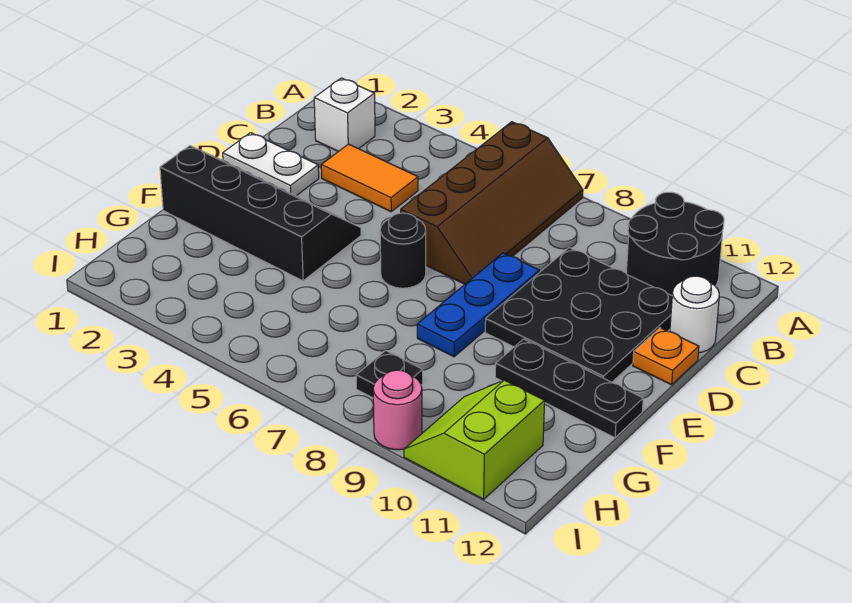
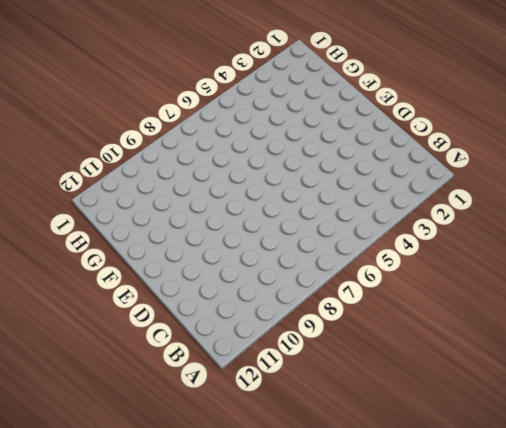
none -> brown 2x4 slope [401,122,583,284]
none -> black 2x2 round brick [626,192,724,295]
none -> white 1x1 brick [314,78,375,152]

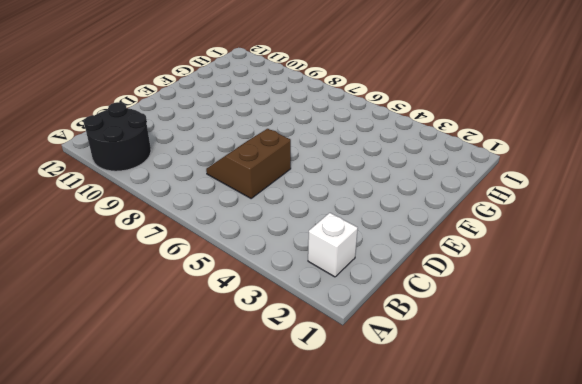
brown 2x2 slope [206,129,291,198] -> brown 2x4 slope [401,122,583,284]
none -> orange 1x2 tile [321,144,418,212]
none -> black 3x3 plate [485,248,672,382]
none -> white 1x1 round brick [670,276,719,353]

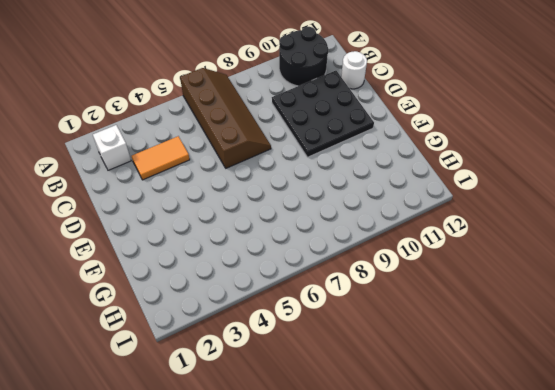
none -> white 1x2 plate [223,133,319,196]
none -> blue 1x3 plate [417,253,539,357]
none -> orange 1x1 plate [633,328,699,385]

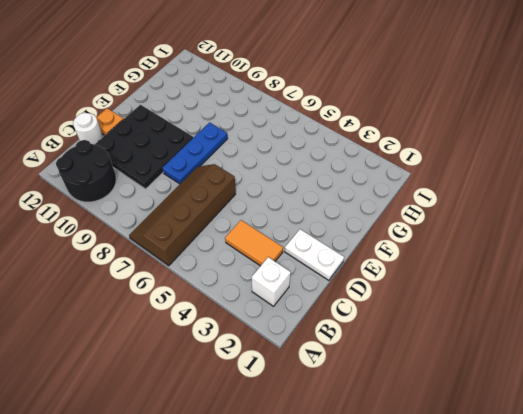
none -> black 2x4 slope [160,146,361,281]
none -> black 1x1 round brick [380,213,426,288]
none -> black 1x3 plate [495,339,643,438]

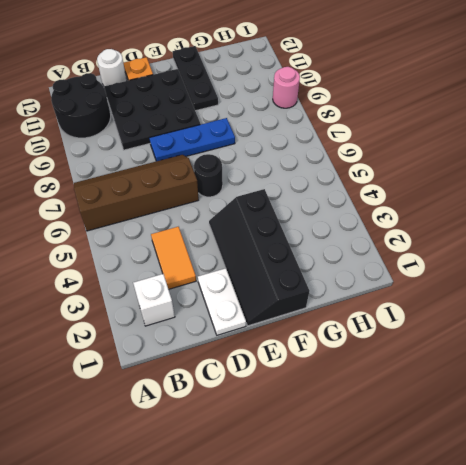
none -> black 1x1 plate [356,350,423,398]
none -> lime 2x2 slope [404,380,545,499]

